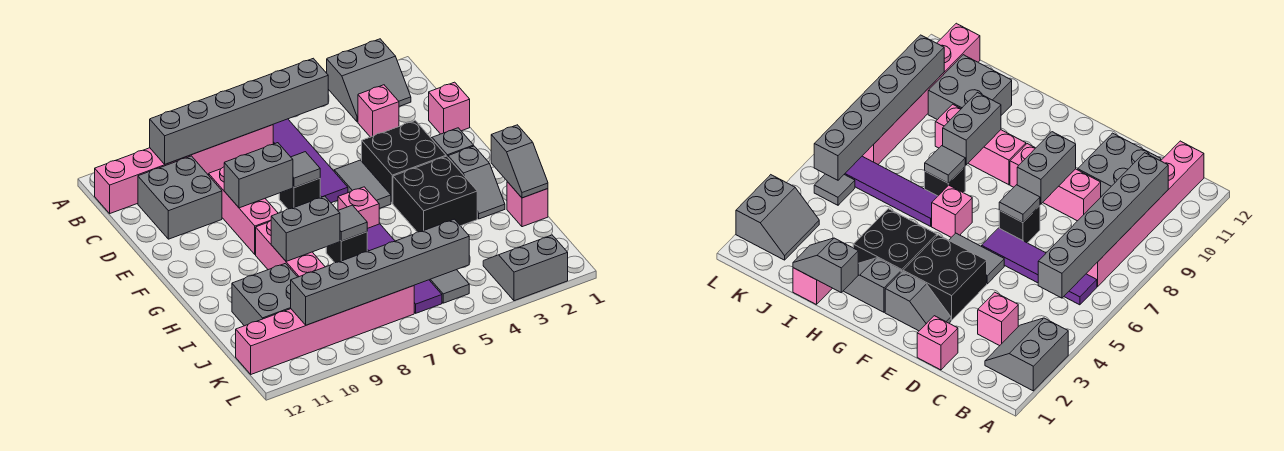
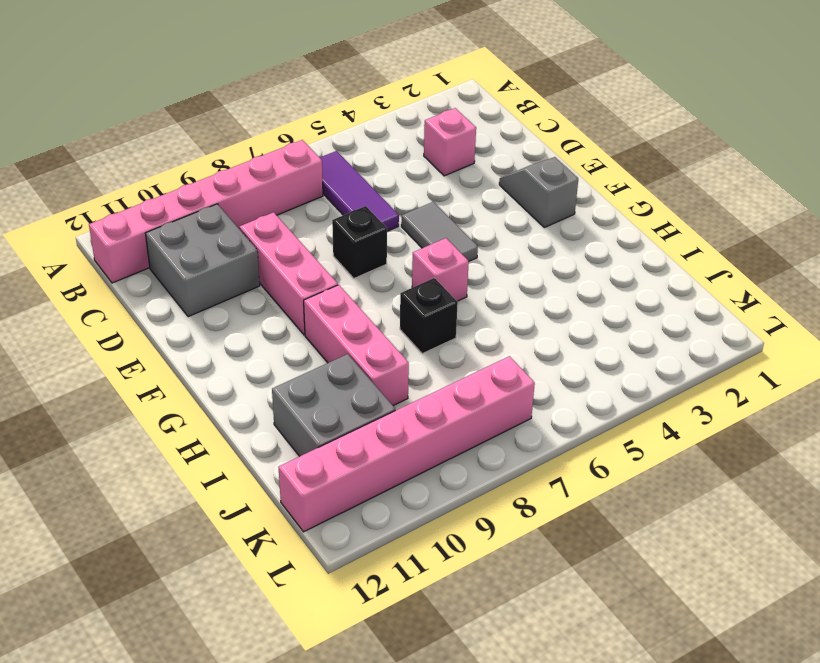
purple 1x3 tile [320,151,399,231] -> purple 1x4 tile [273,119,348,203]
none -> grey 2x2 slope [327,39,411,122]
none -> pink 1x1 brick [429,82,470,134]
none -> black 2x2 brick [362,121,446,204]

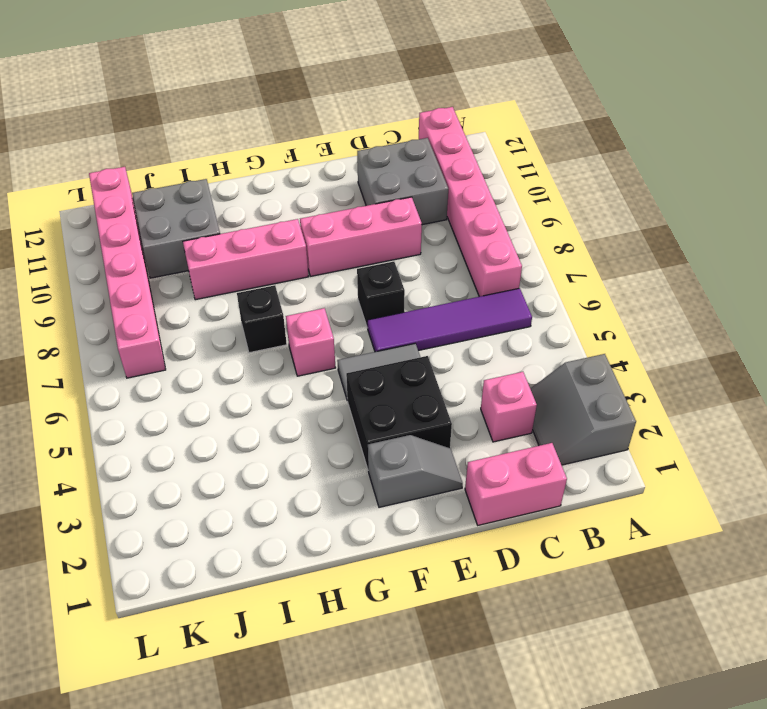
pink 1x2 brick [465,443,567,525] -> pink 1x1 brick [429,82,470,134]
none -> grey 1x2 slope [448,146,505,219]
none -> black 2x2 brick [393,156,477,232]
none -> purple 1x4 tile [367,224,442,313]

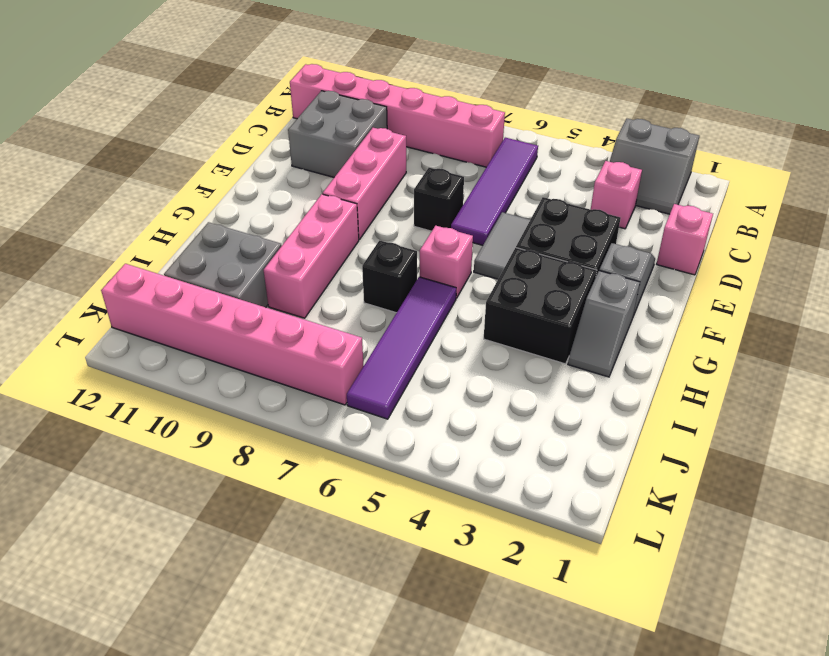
none -> pink 1x1 brick [507,182,548,227]
none -> grey 2x2 slope [483,235,568,301]
none -> grey 1x1 tile [430,270,469,303]

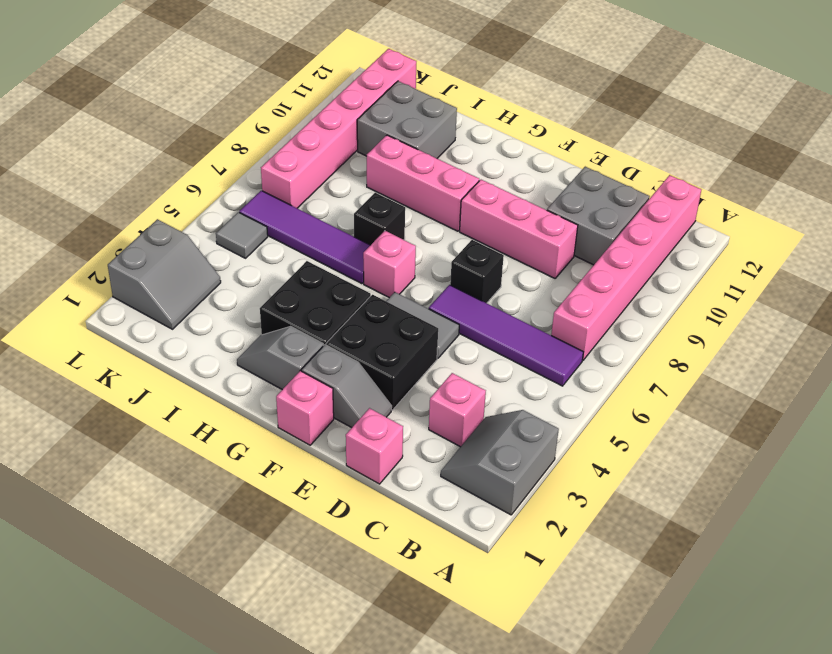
pink 1x1 brick [276,371,334,445] -> pink 1x1 brick moved to [507,182,548,227]
none -> grey 1x6 brick [150,58,328,164]
none -> grey 1x1 tile [291,152,320,188]
none -> grey 1x2 brick [224,143,293,208]

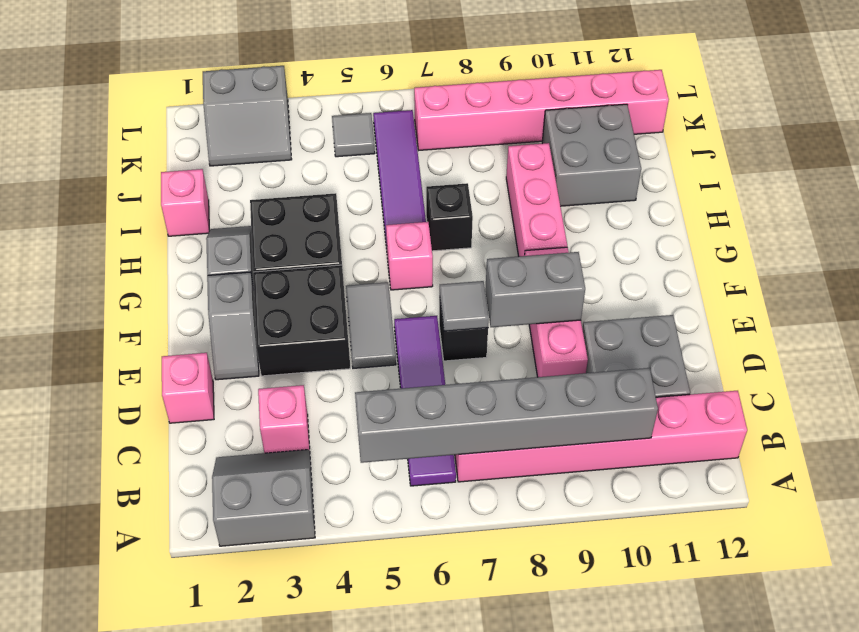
none -> grey 1x2 slope [491,125,548,198]
none -> grey 1x1 tile [338,205,367,241]
none -> grey 1x2 brick [271,196,340,261]

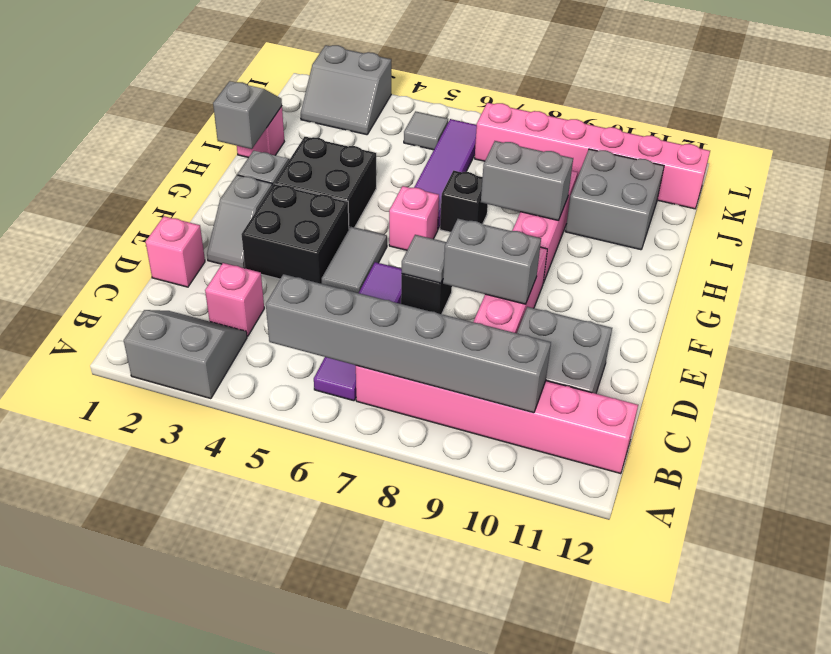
none -> grey 1x1 tile [338,205,367,241]
none -> grey 1x6 brick [291,219,469,325]

